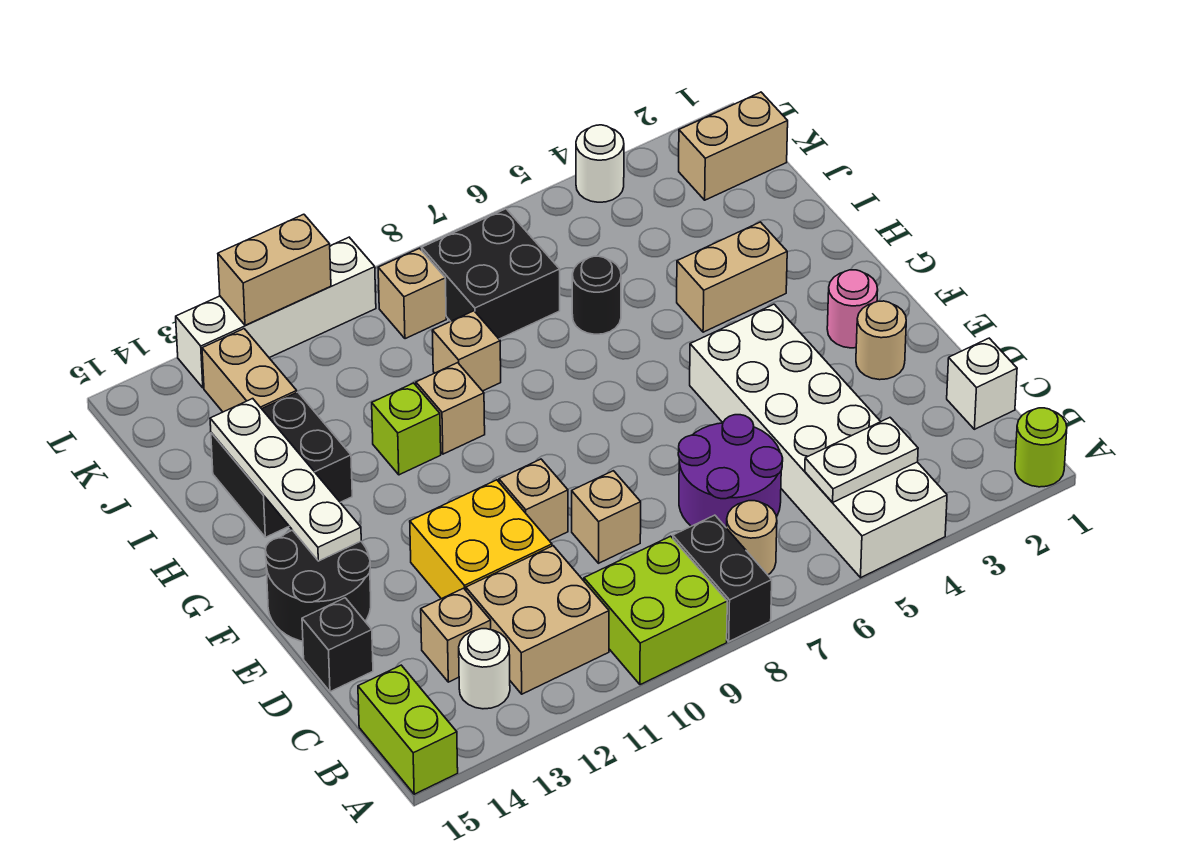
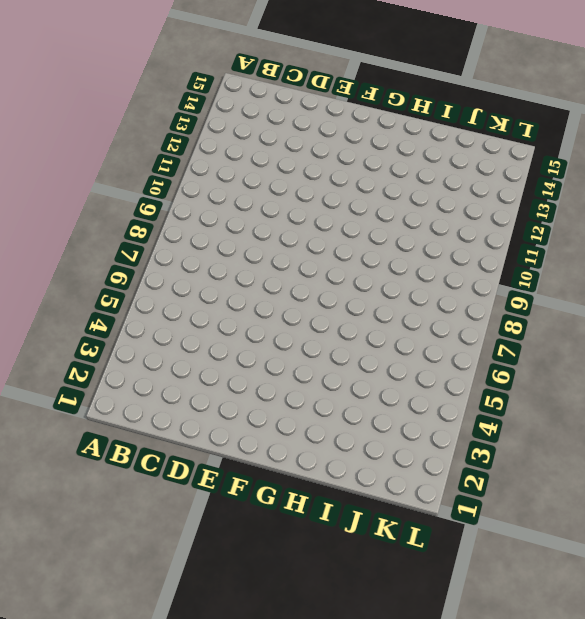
none -> lime 1x1 round brick [1015,408,1067,487]
none -> white 2x6 brick [690,304,947,578]
none -> black 1x2 brick [673,515,772,641]
none -> lime 2x2 brick [584,536,727,685]

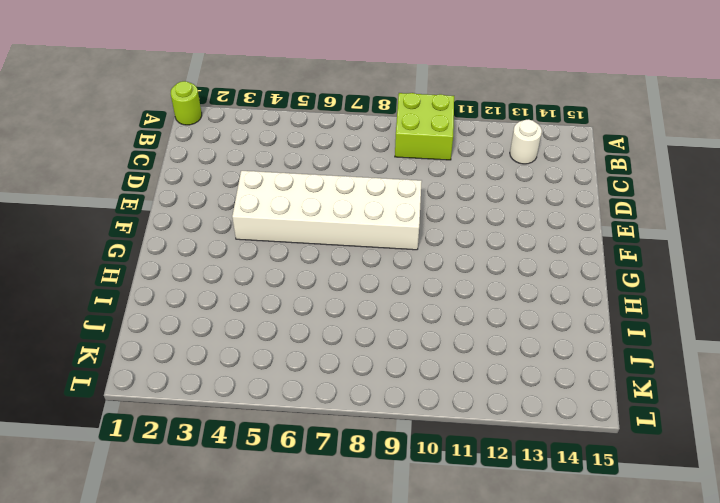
white 2x6 brick [232,171,422,250] -> white 2x6 brick turned to [690,304,947,578]
none -> black 1x2 brick [673,515,772,641]
none -> lime 1x2 brick [358,665,458,794]
none -> tan 1x1 round brick [727,501,777,575]
none -> tan 2x2 brick [466,546,609,694]

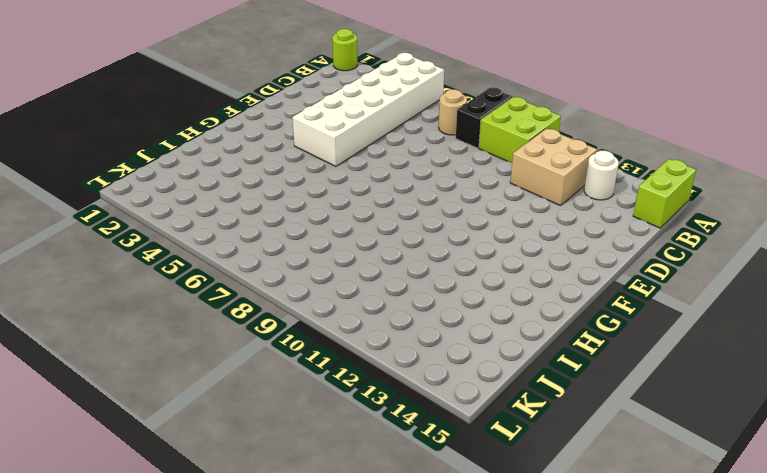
none -> white 1x1 brick [947,338,1017,429]
none -> purple 2x2 round brick [678,415,783,528]
none -> tan 1x1 brick [421,588,491,682]
none -> tan 1x1 brick [572,471,641,563]

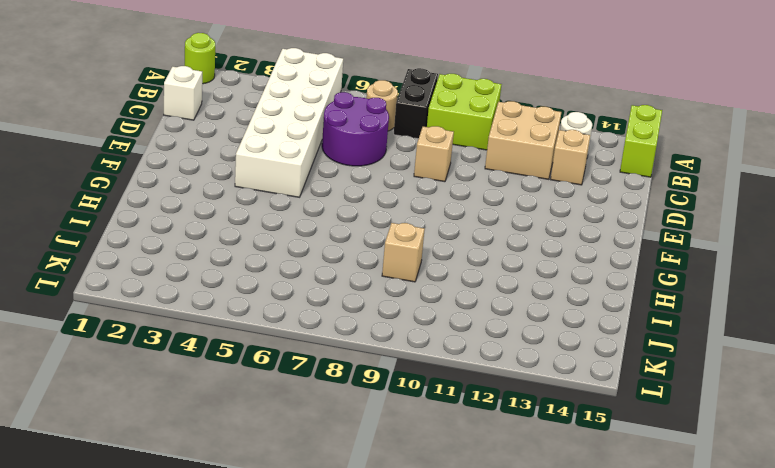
none -> yellow 2x2 brick [410,480,552,599]
none -> black 1x1 brick [302,598,373,692]
none -> tan 1x1 round brick [856,301,906,380]
none -> tan 1x1 brick [499,459,568,541]

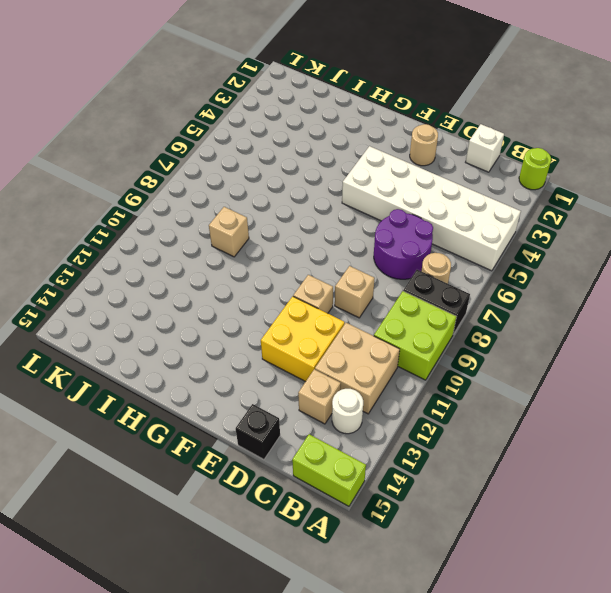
none -> black 2x2 round brick [265,530,371,641]
none -> pink 1x1 round brick [827,270,878,348]
none -> tan 1x2 brick [677,222,787,332]
none -> tan 1x1 brick [416,363,485,454]

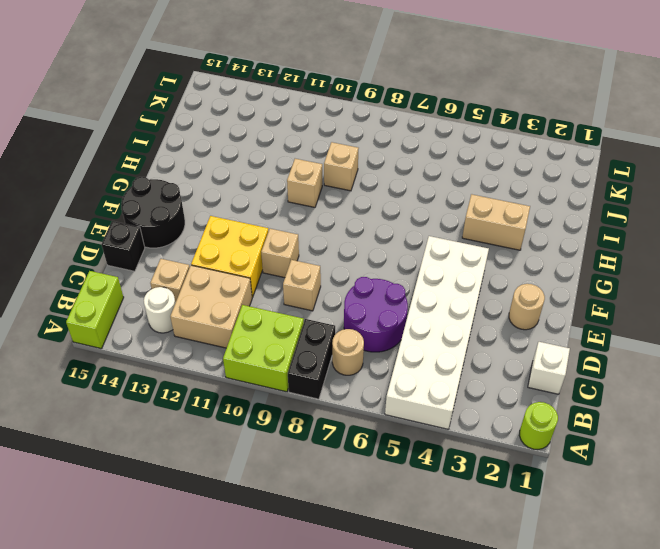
none -> pink 1x1 round brick [827,270,878,348]
none -> lime 1x1 brick [372,383,441,475]
none -> black 2x2 brick [211,392,352,537]
none -> black 1x1 round brick [572,256,621,334]

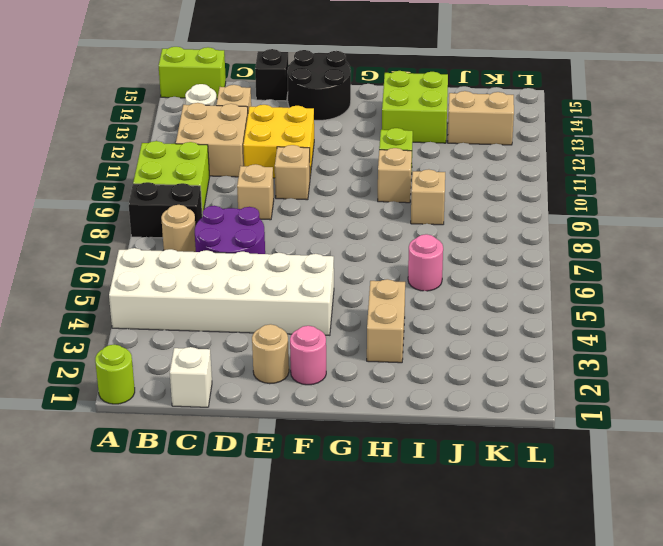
lime 2x2 brick [382,71,448,143] -> black 2x2 brick [211,392,352,537]
pink 1x1 round brick [408,234,443,291] -> black 1x1 round brick [572,256,621,334]
none -> black 2x2 brick [422,209,560,339]
none -> tan 1x2 brick [679,92,788,200]
none -> tan 1x1 brick [378,248,446,339]
none -> white 1x1 round brick [576,125,624,202]

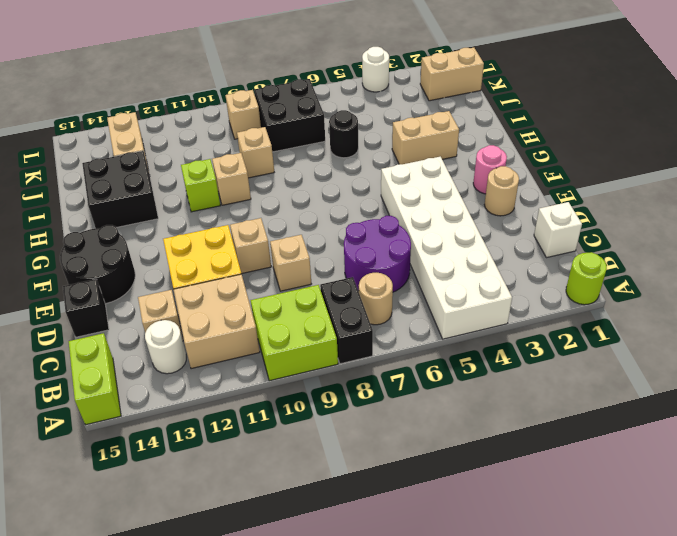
none -> white 1x4 brick [176,237,376,388]
none -> white 1x2 plate [805,418,918,503]
none -> white 1x4 plate [210,399,361,561]
none -> tan 1x2 brick [218,214,331,326]

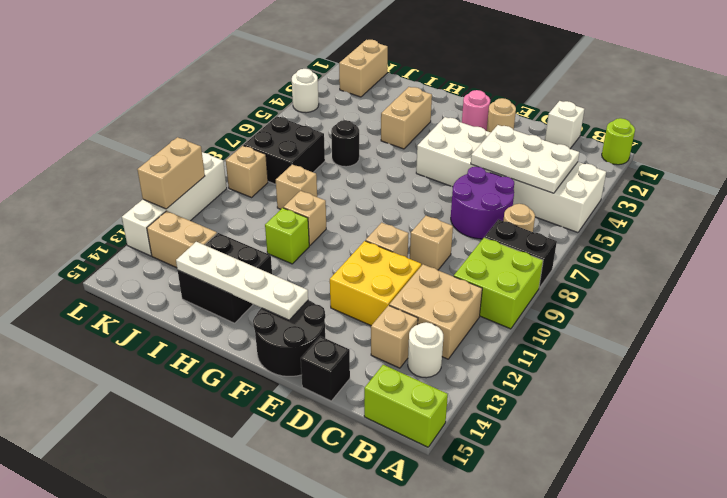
white 2x3 plate [471,125,579,193] -> white 1x2 plate [805,418,918,503]

